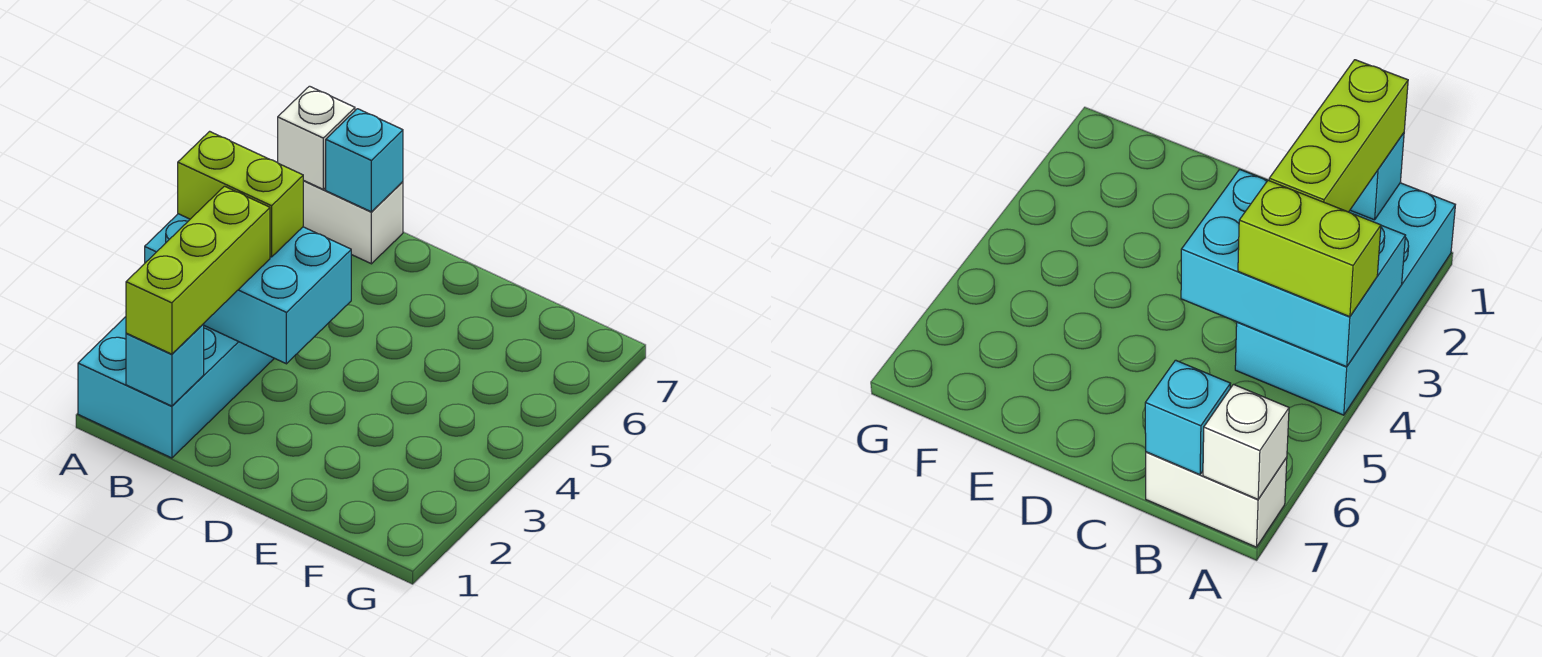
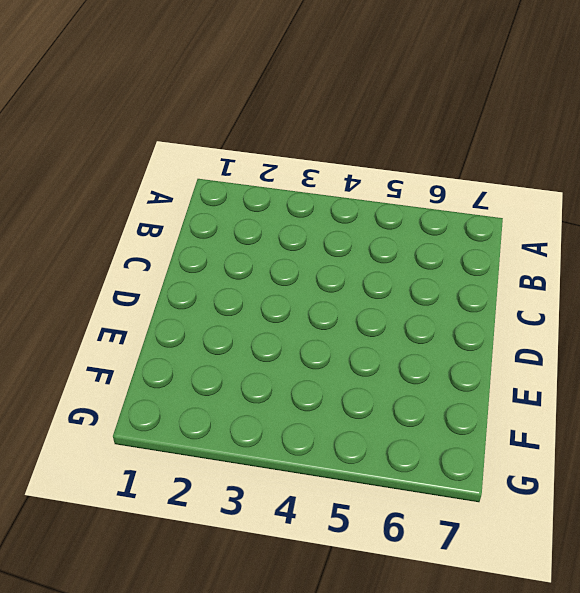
none -> cyan 2x4 brick [78,317,274,458]
none -> white 1x2 brick [303,180,403,264]

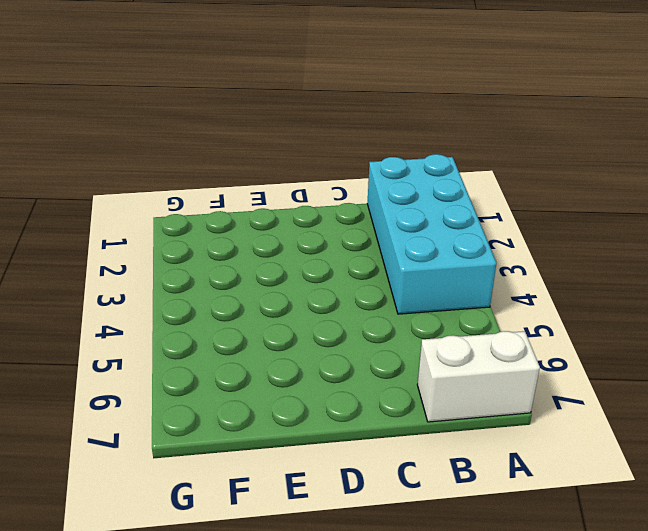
none -> cyan 2x3 brick [145,214,351,364]
none -> white 1x1 brick [278,86,355,189]

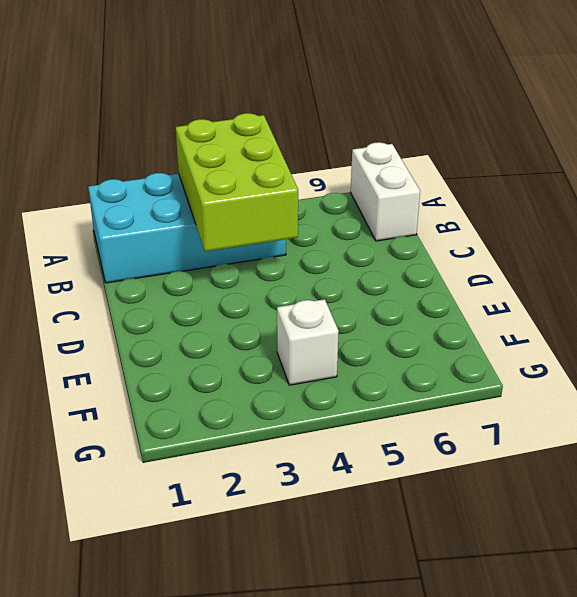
lime 2x3 brick [176,113,298,252] -> cyan 2x3 brick [145,214,351,364]
white 1x1 brick [277,299,339,385] -> white 1x1 brick moved to [278,86,355,189]
none -> cyan 1x1 brick [126,324,204,406]
none -> cyan 1x1 brick [326,109,403,212]

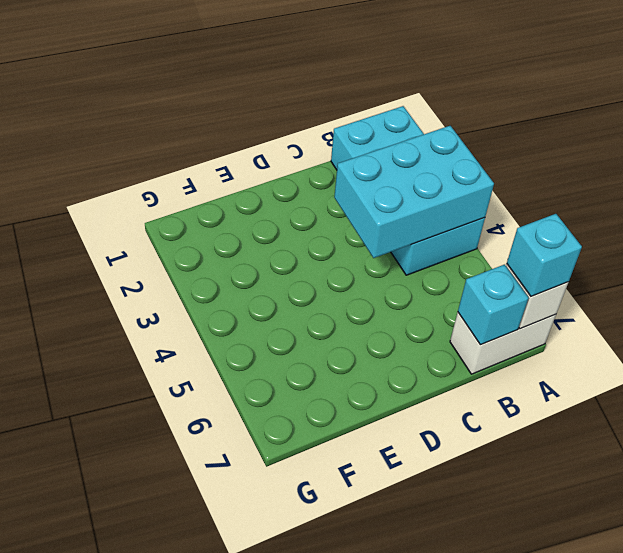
cyan 1x1 brick [507,214,582,296] -> cyan 1x1 brick moved to [126,324,204,406]
none -> lime 1x2 brick [178,131,303,257]
none -> lime 1x3 brick [126,186,270,354]

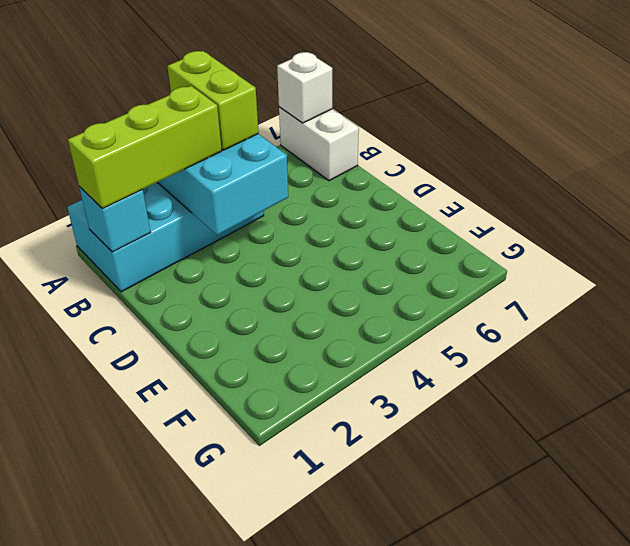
none -> cyan 1x1 brick [326,109,403,212]

